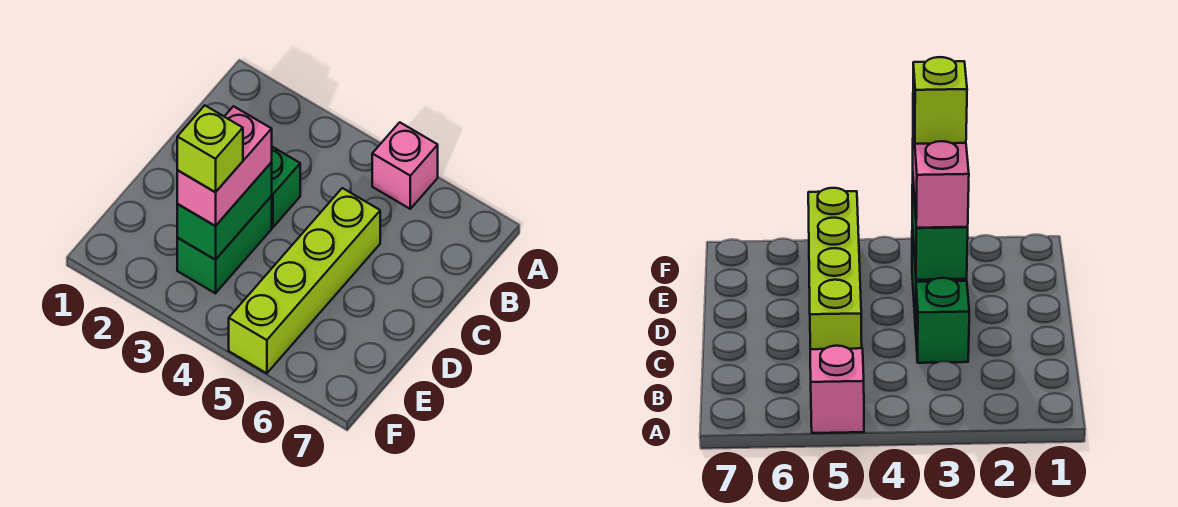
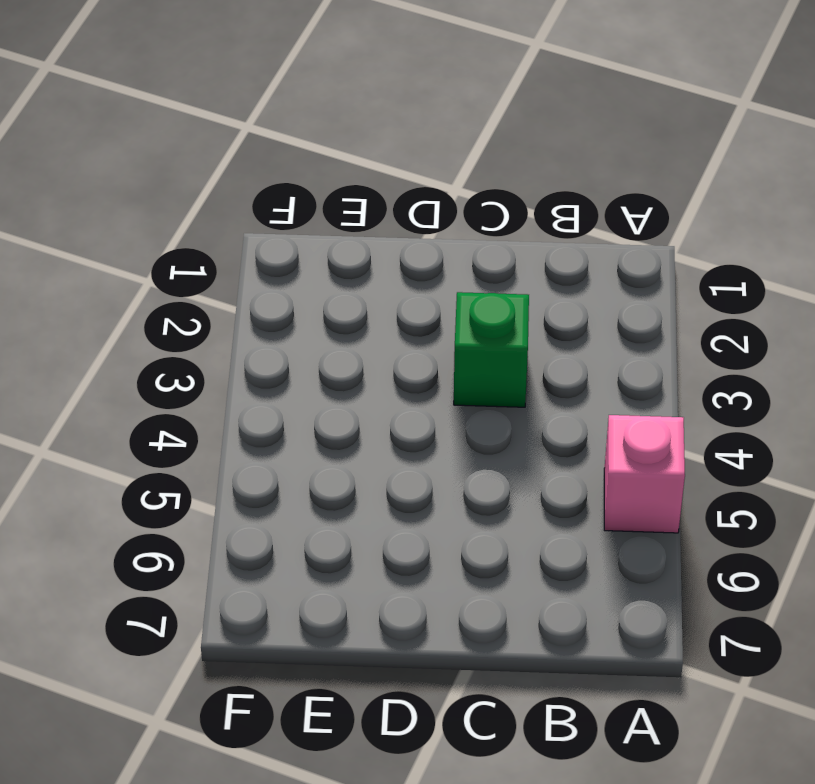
none -> lime 1x4 brick [229,188,380,373]
none -> green 1x2 brick [177,196,272,293]

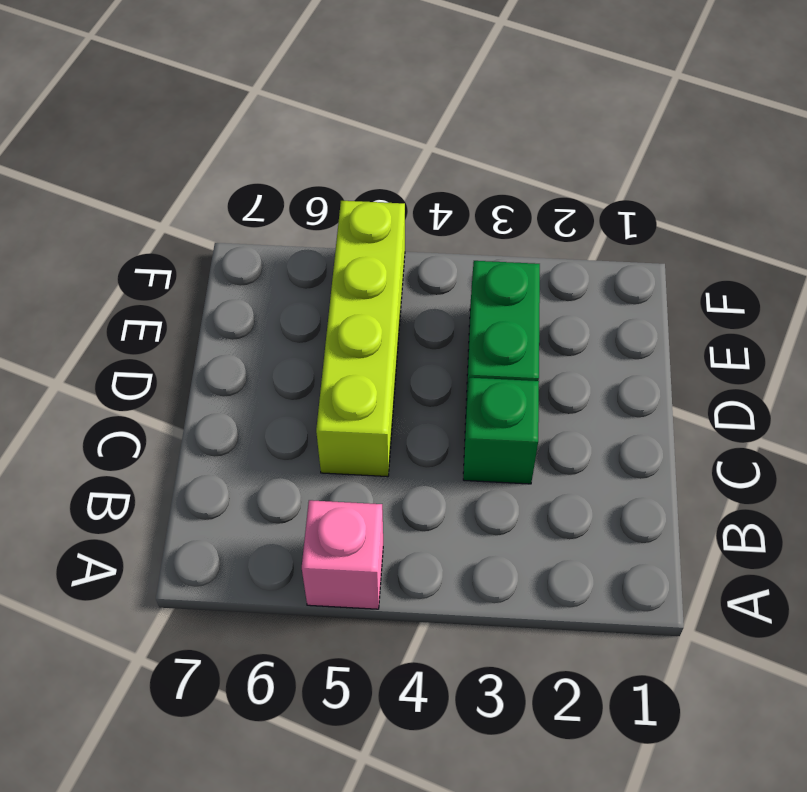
none -> green 1x2 brick [177,163,272,260]
none -> pink 1x2 brick [177,106,272,226]

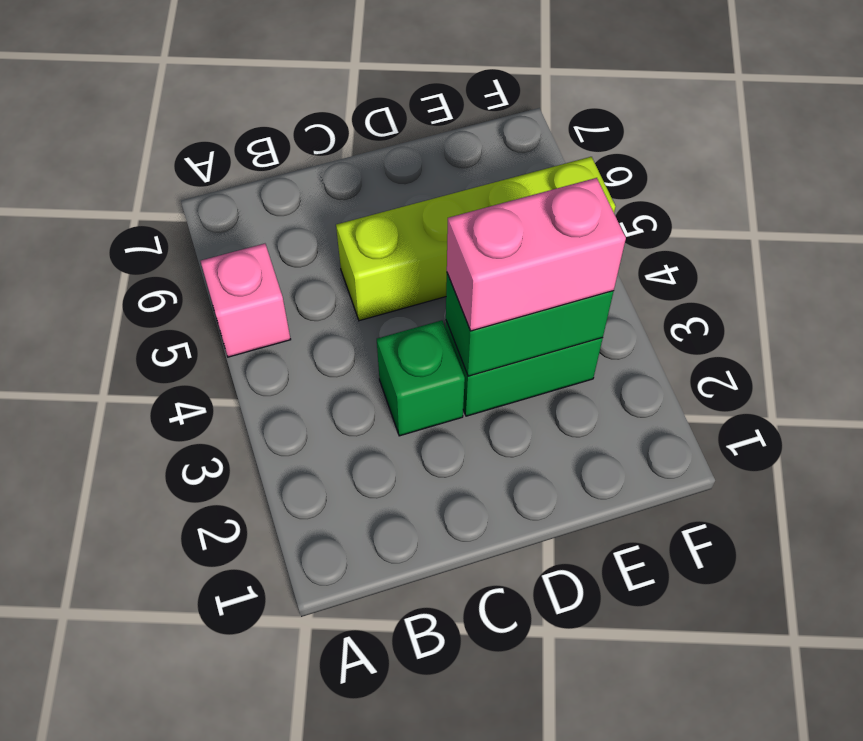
none -> lime 1x1 brick [177,105,243,192]

